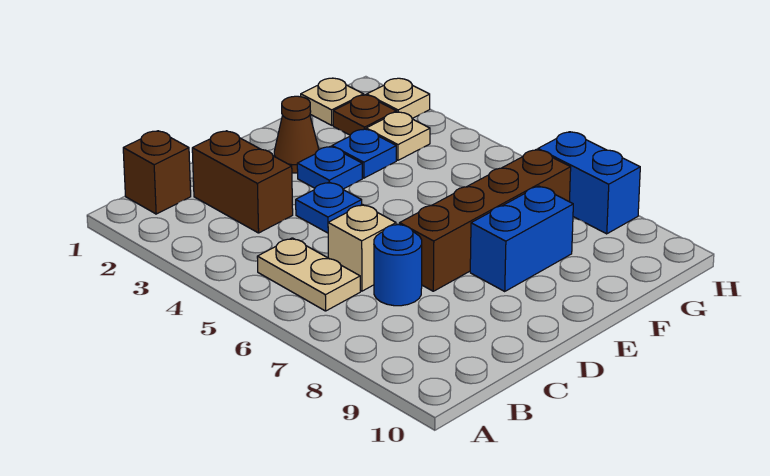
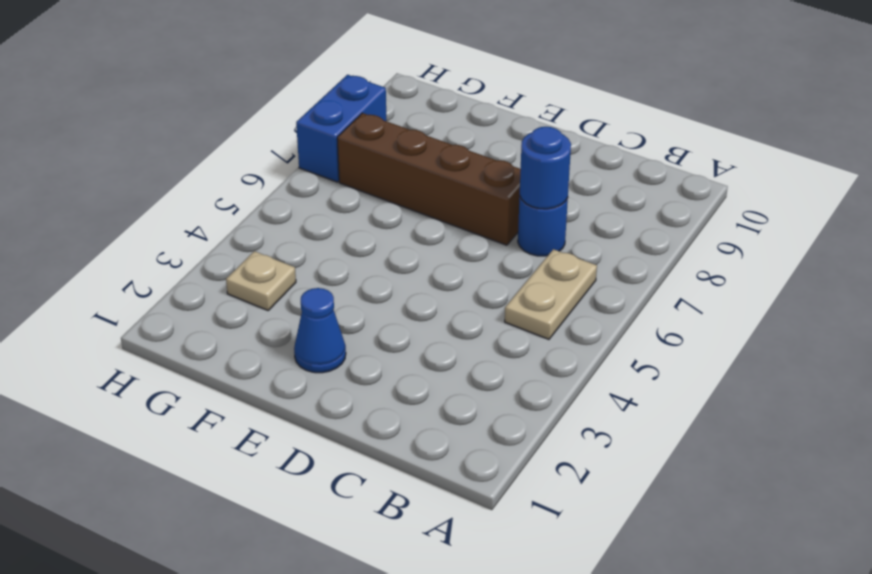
blue 1x1 round brick [520,127,571,209] -> none
blue 1x1 cone [294,288,346,373] -> brown 1x1 cone [274,96,319,173]
none -> brown 1x1 brick [123,131,191,214]
none -> brown 1x2 brick [192,131,293,233]
none -> tan 1x1 brick [328,205,396,291]

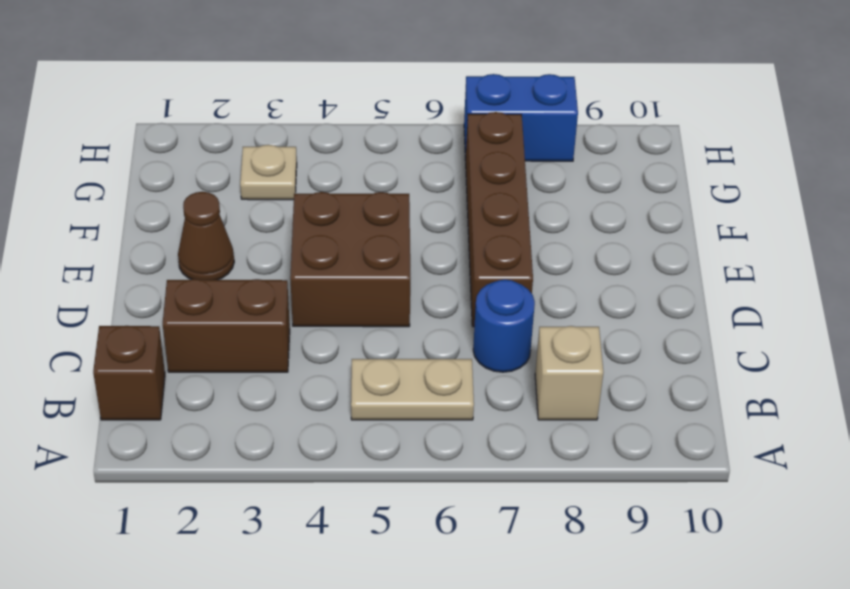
tan 1x1 brick [535,326,603,420] -> tan 1x1 brick moved to [328,205,396,291]
brown 2x2 brick [290,192,410,327] -> blue 1x1 plate [296,182,362,233]
none -> blue 1x1 plate [297,146,362,189]
none -> blue 1x2 brick [470,186,573,291]
none -> blue 1x1 plate [332,129,396,178]

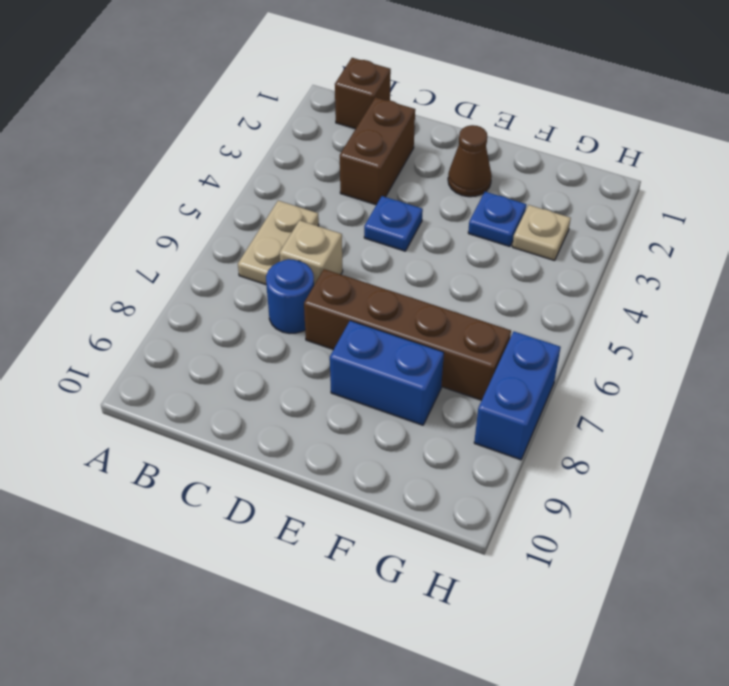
none -> blue 1x1 plate [297,146,362,189]
none -> tan 1x1 plate [301,78,364,125]
none -> brown 1x1 plate [333,95,397,135]

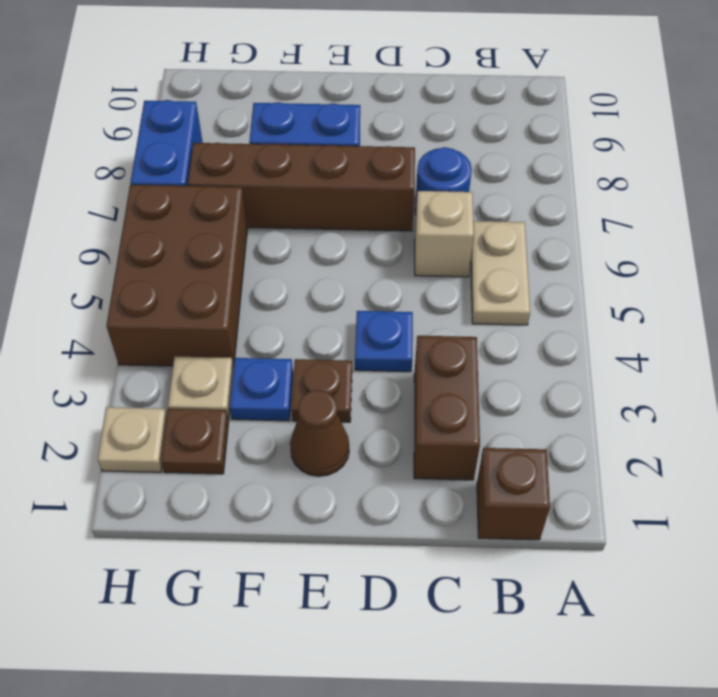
brown 1x1 plate [291,359,352,422] -> blue 1x1 plate [297,146,362,189]
brown 2x3 brick [106,185,247,367] -> none
none -> tan 1x1 plate [301,78,364,125]

